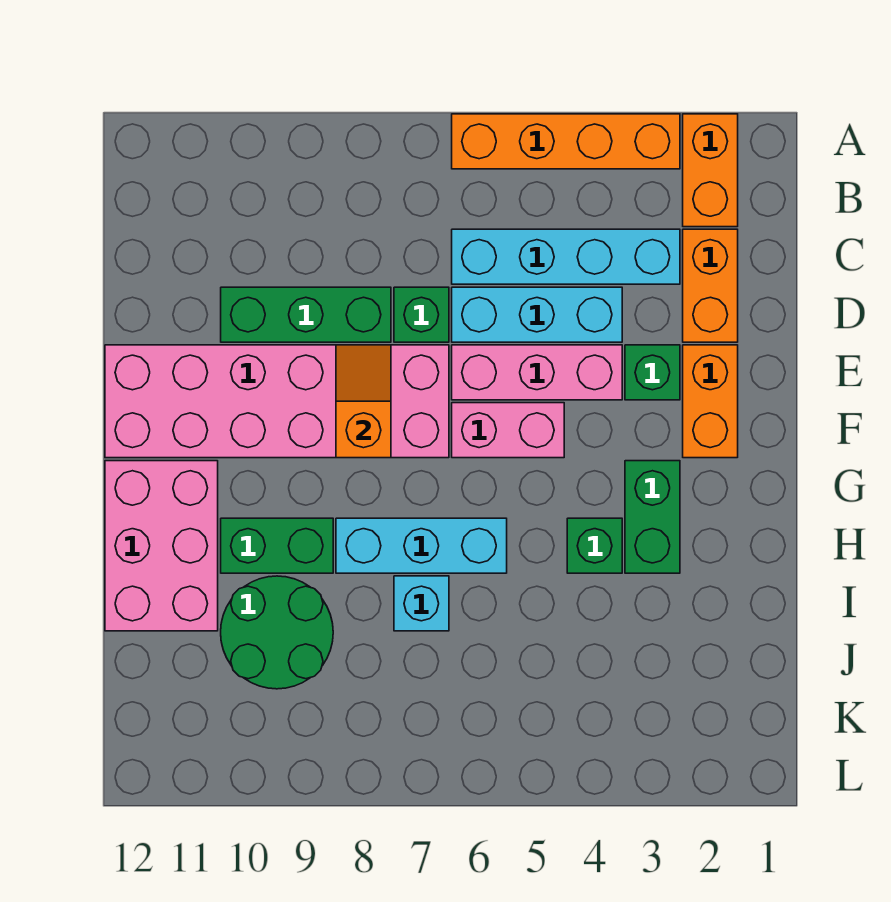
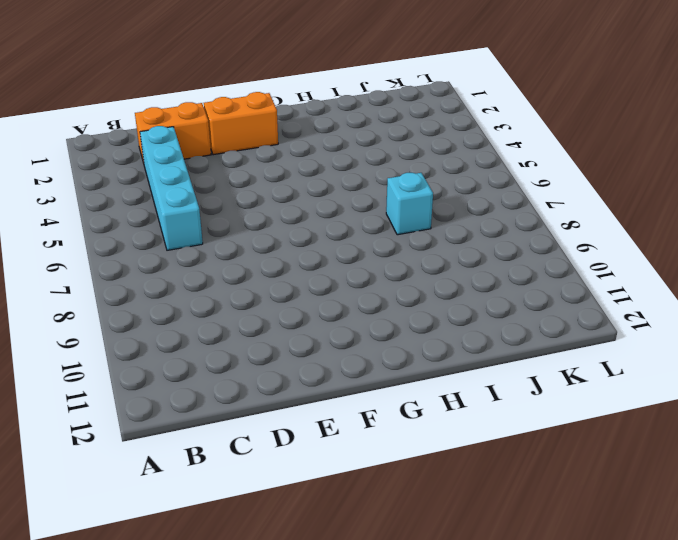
none -> orange 1x2 brick [683,114,738,227]
none -> orange 1x4 brick [452,114,680,169]
none -> cyan 1x3 brick [452,287,622,342]

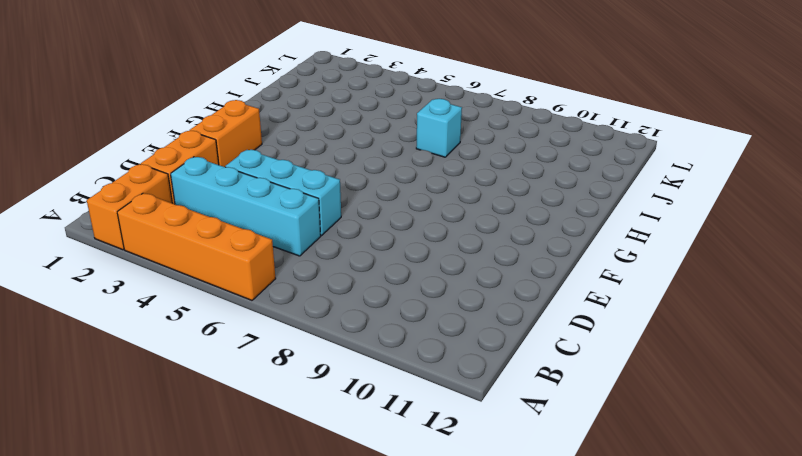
none -> green 1x1 brick [394,287,449,342]
none -> green 1x3 brick [221,287,391,342]
none -> green 1x1 brick [625,345,680,400]

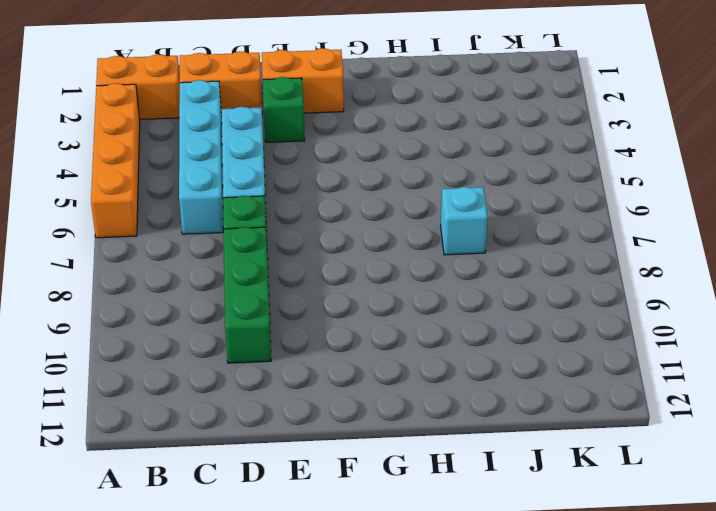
none -> pink 1x3 brick [452,345,622,400]
none -> pink 2x6 brick [105,345,449,458]
none -> pink 1x2 brick [452,403,564,458]

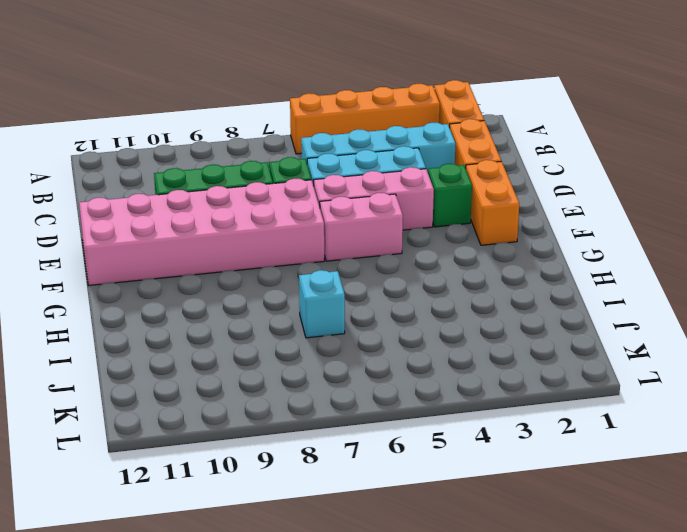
none -> green 1x2 brick [625,461,680,573]
none -> pink 2x3 brick [105,461,218,631]
none -> green 1x1 brick [567,518,622,573]

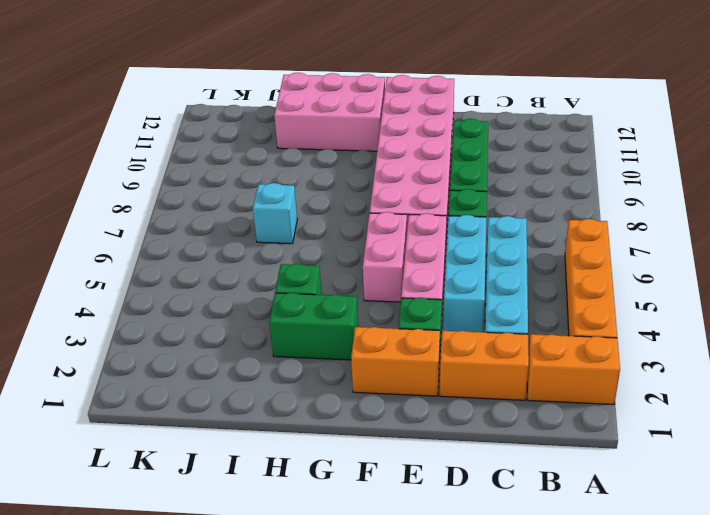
none -> cyan 1x3 brick [336,518,507,573]
none -> green 1x2 brick [221,518,333,573]
none -> green 2x2 round brick [221,576,333,689]

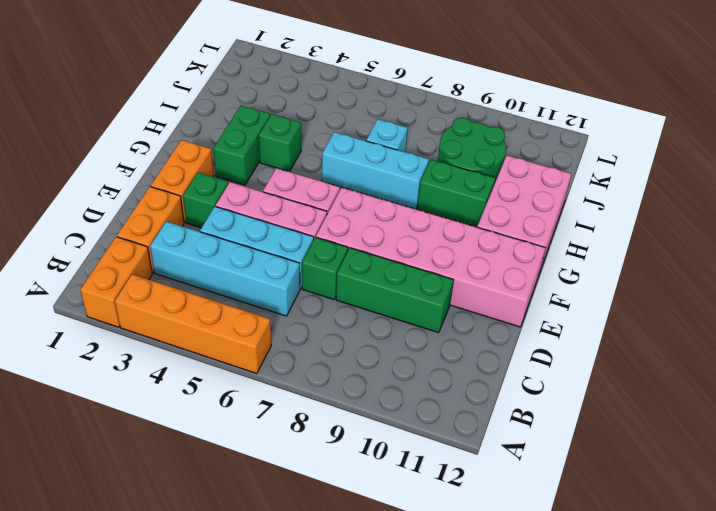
none -> orange 1x2 slope [336,345,391,458]

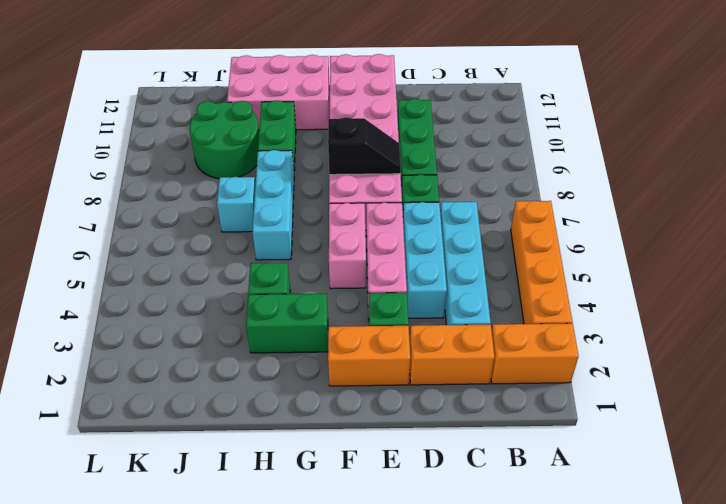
black 1x2 slope [328,117,401,175] -> orange 1x2 slope [336,345,391,458]

